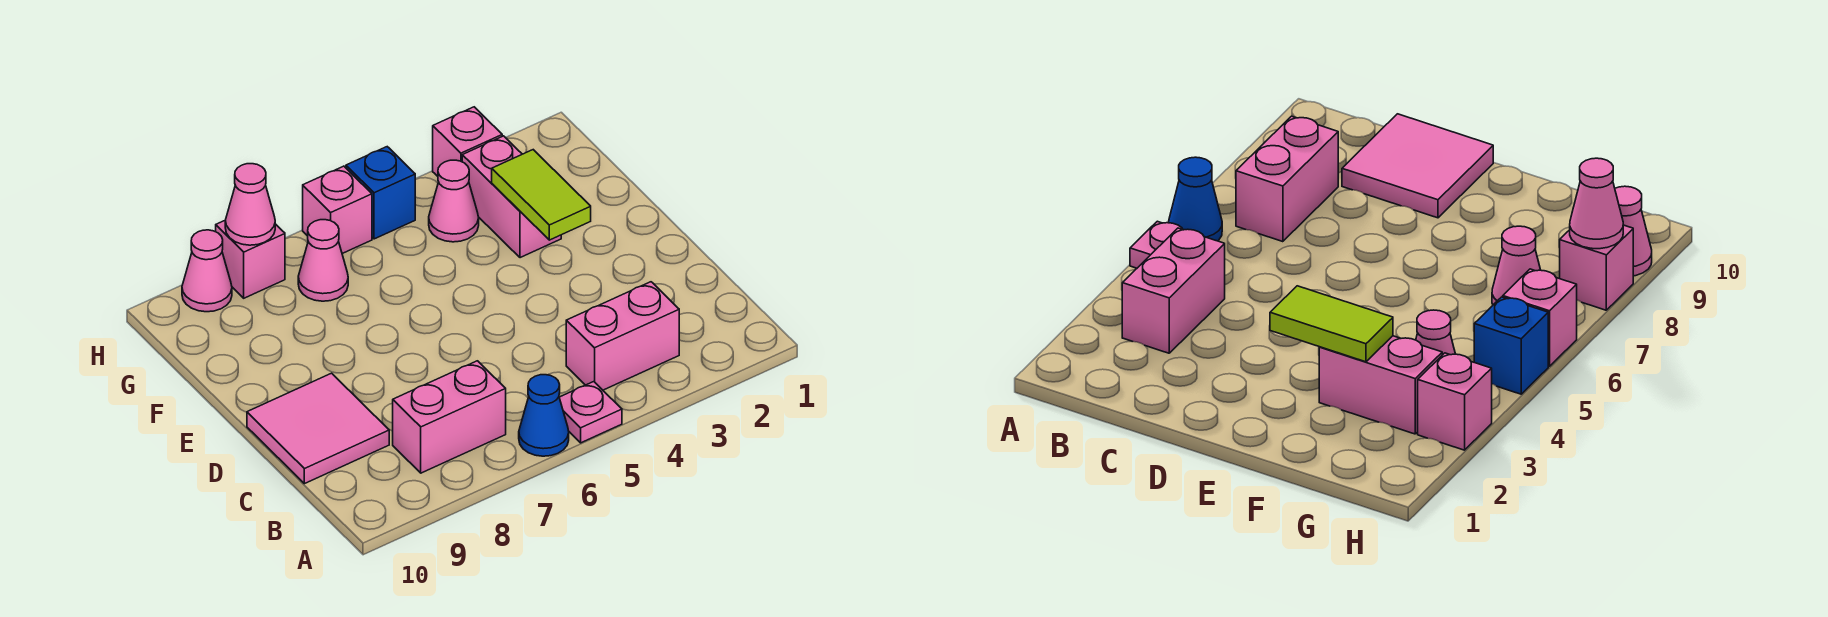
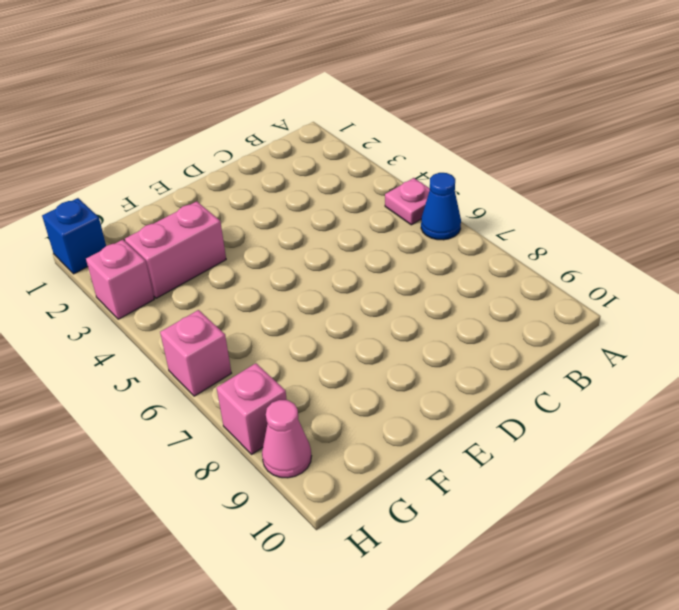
blue 1x1 brick [42,198,106,274] -> blue 1x1 brick moved to [346,147,415,239]
none -> pink 1x2 brick [566,282,679,390]
none -> pink 1x2 brick [393,361,506,473]
none -> pink 2x2 tile [247,373,389,484]

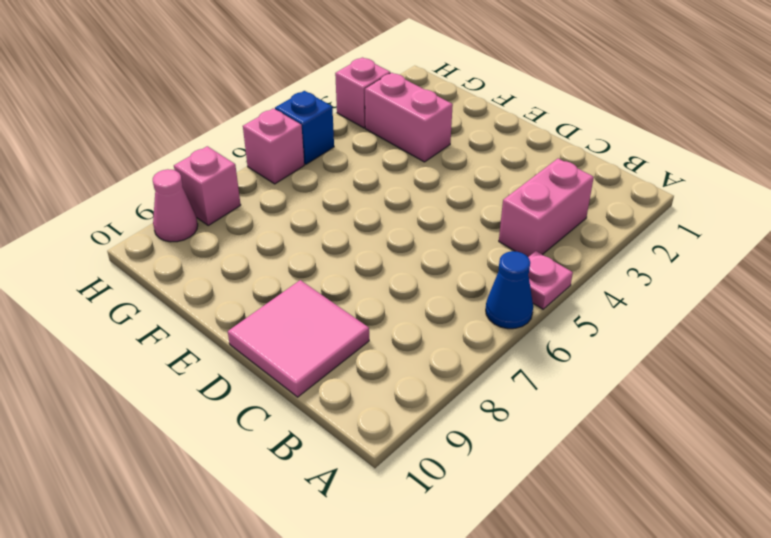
none -> pink 1x2 brick [393,361,506,473]
none -> pink 1x1 cone [429,160,479,242]
none -> pink 1x1 cone [298,220,348,301]

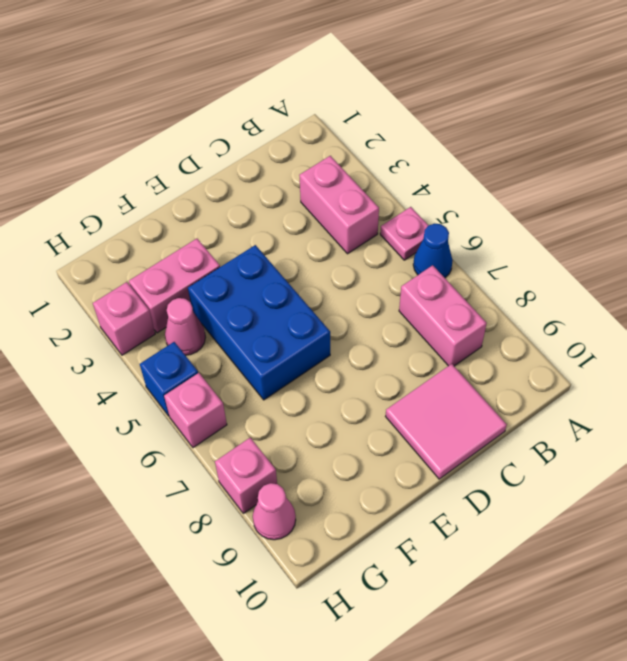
blue 2x3 brick [188,245,330,400] -> none
none -> pink 1x1 cone [298,220,348,301]
none -> lime 1x2 tile [492,150,591,240]
none -> pink 1x1 cone [225,164,275,245]

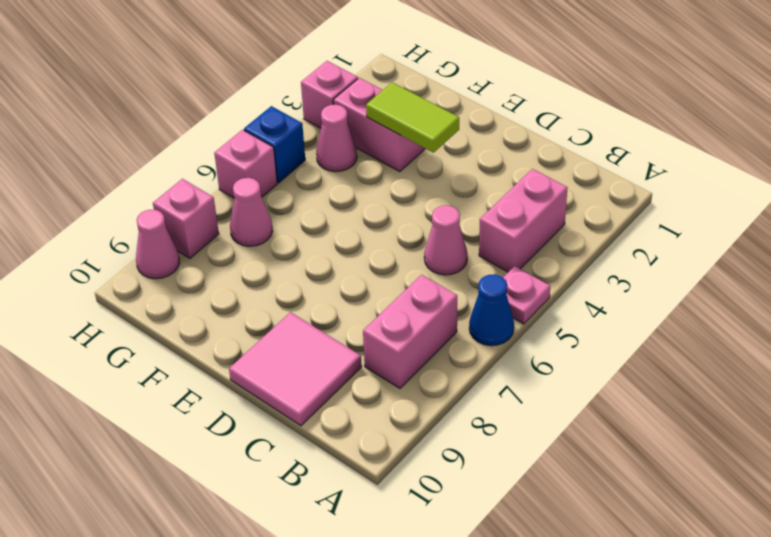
pink 1x1 cone [424,205,467,275] -> pink 1x1 cone moved to [225,164,275,245]

